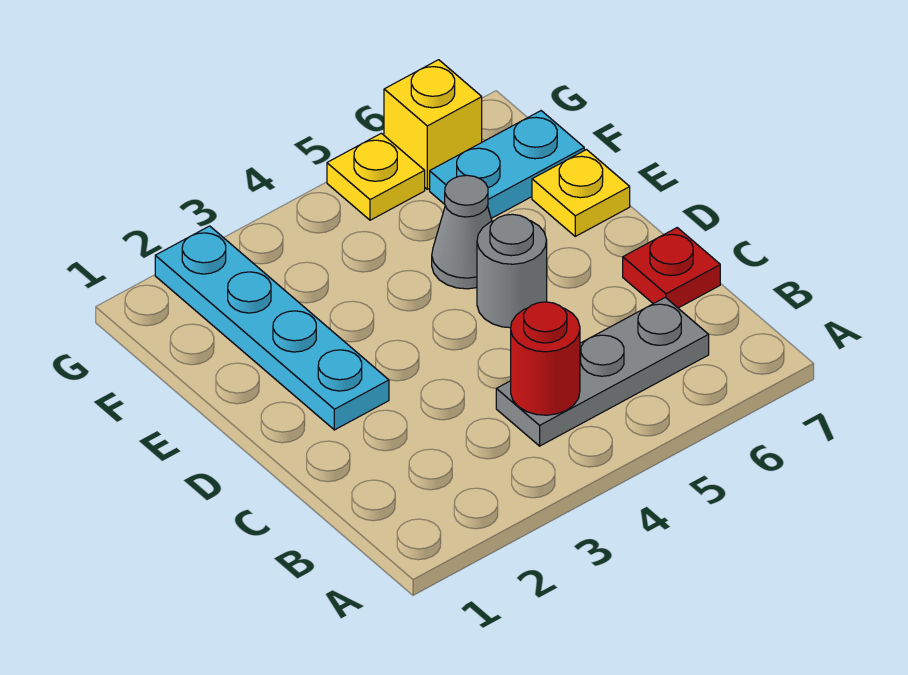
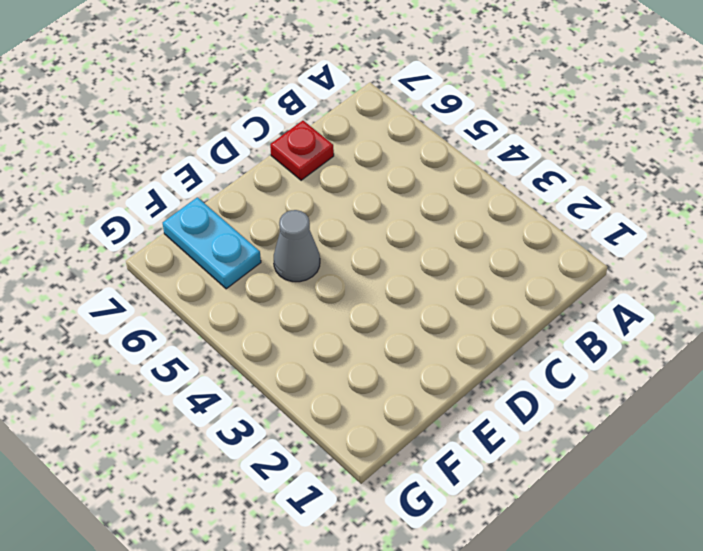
none -> grey 1x3 plate [496,297,709,446]
none -> cyan 1x4 plate [155,226,389,430]

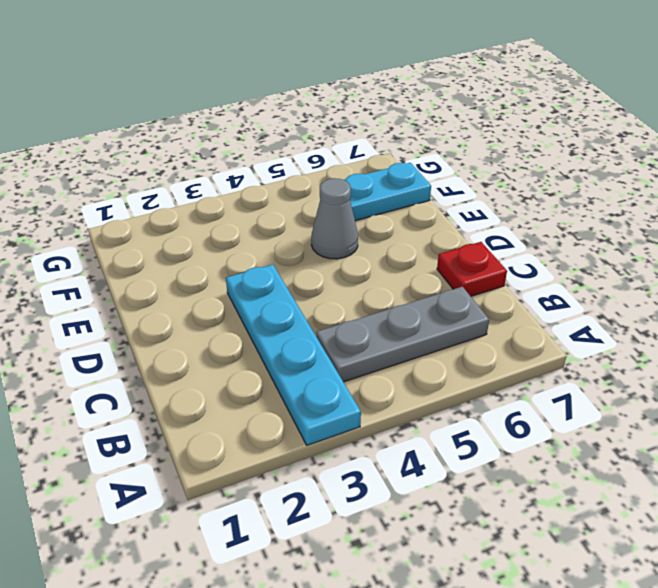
cyan 1x4 plate [226,264,361,445] -> cyan 1x4 plate moved to [155,226,389,430]
none -> grey 1x1 round brick [477,214,547,328]
none -> yellow 1x1 plate [532,150,630,236]

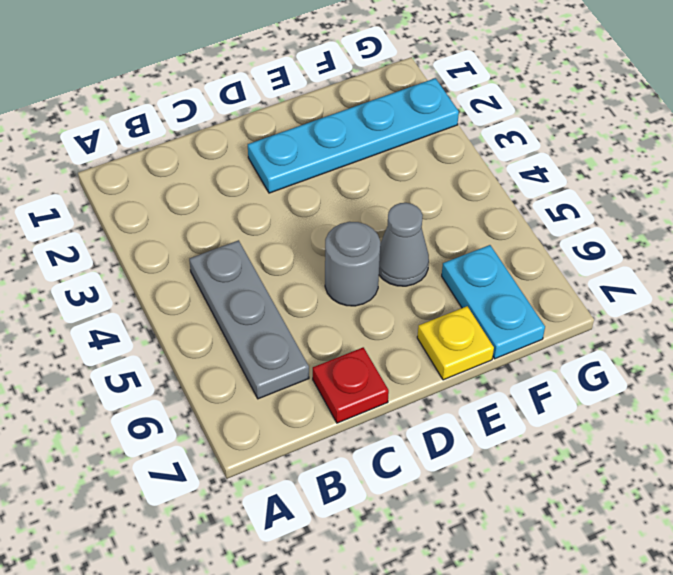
none -> yellow 1x1 plate [327,133,425,220]
none -> yellow 1x1 brick [384,60,482,189]

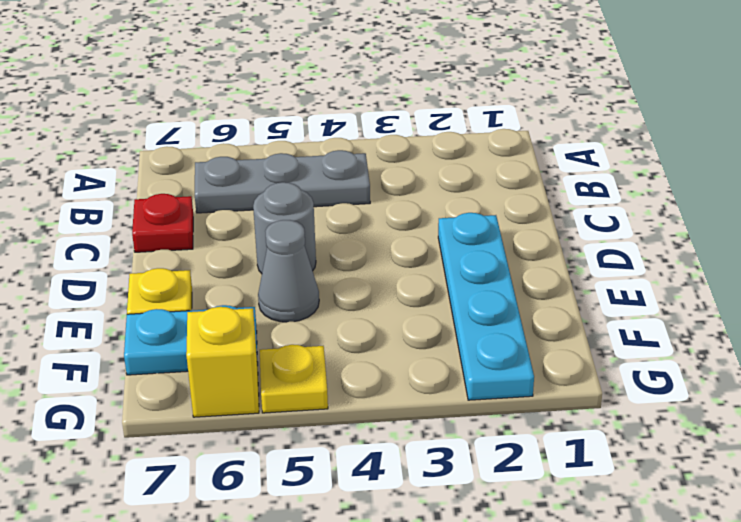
none -> red 1x1 round brick [511,302,580,415]

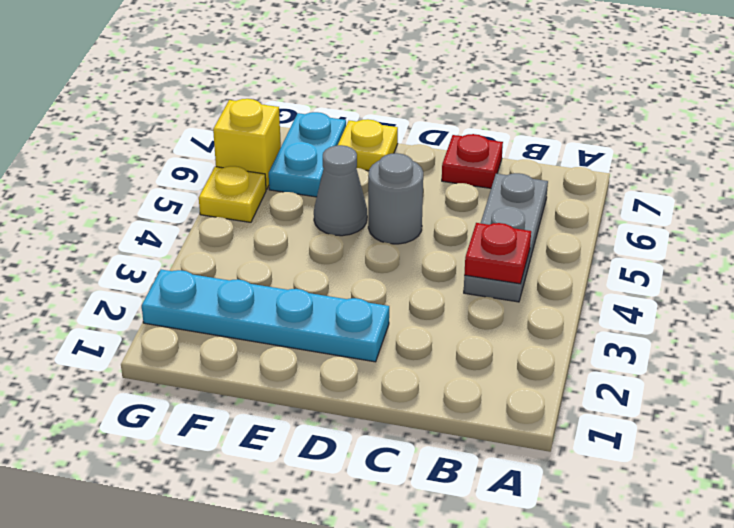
red 1x1 plate [464,223,531,284] -> red 1x1 round brick [511,302,580,415]

